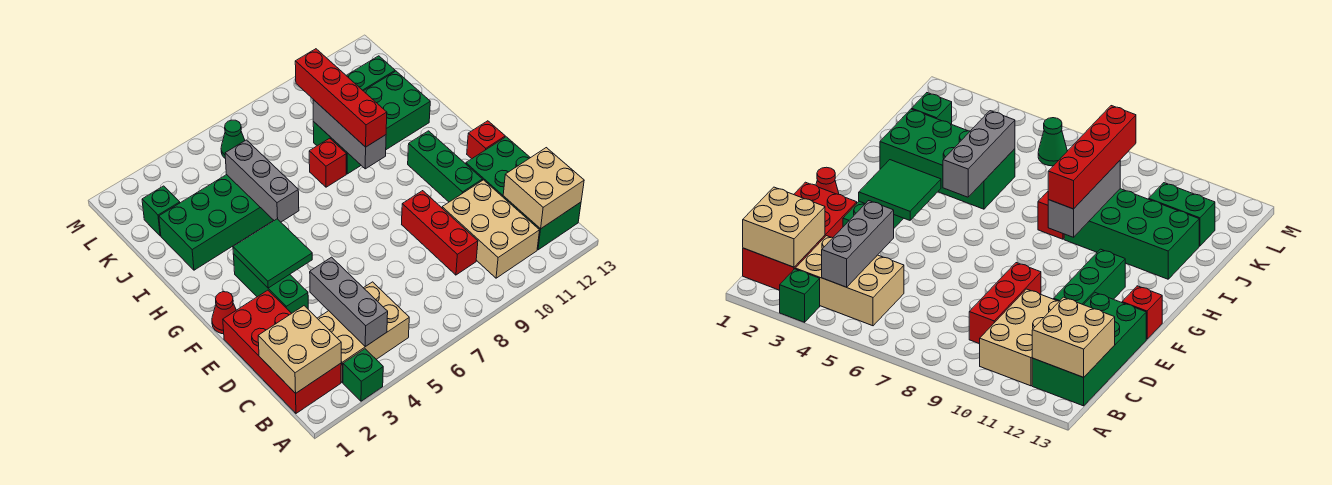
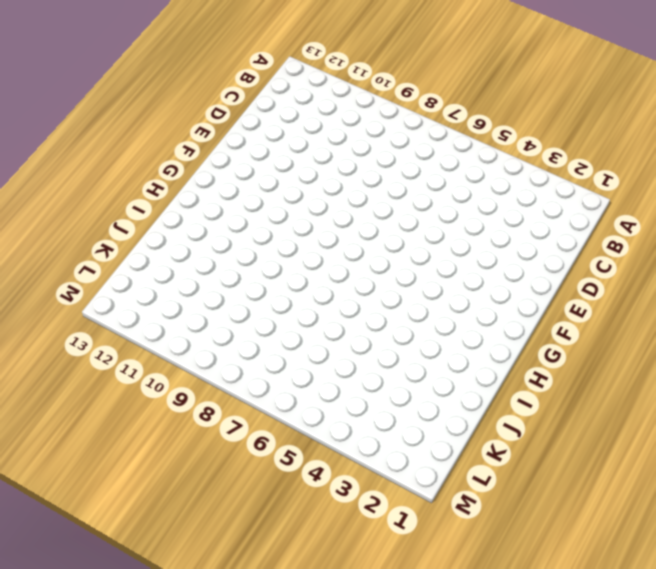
none -> green 1x1 brick [343,349,383,401]
none -> red 2x4 brick [223,290,341,413]
none -> tan 2x3 brick [317,282,409,382]

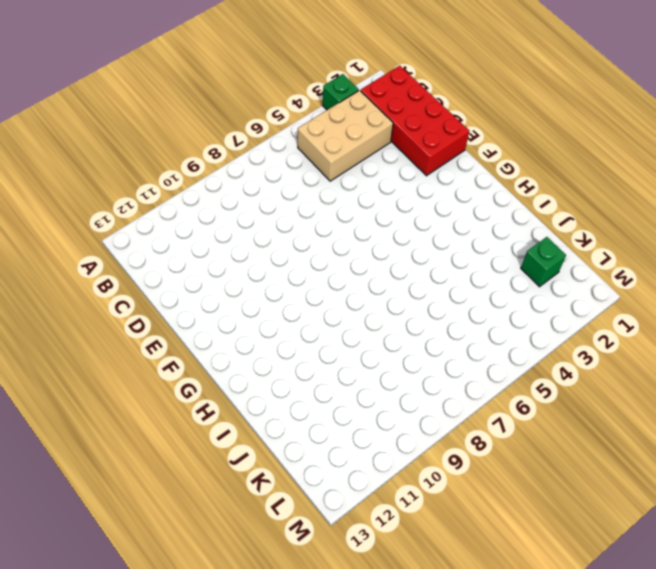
none -> tan 2x3 brick [442,180,540,278]
none -> green 2x4 brick [466,137,581,250]
none -> red 1x3 brick [402,191,478,275]

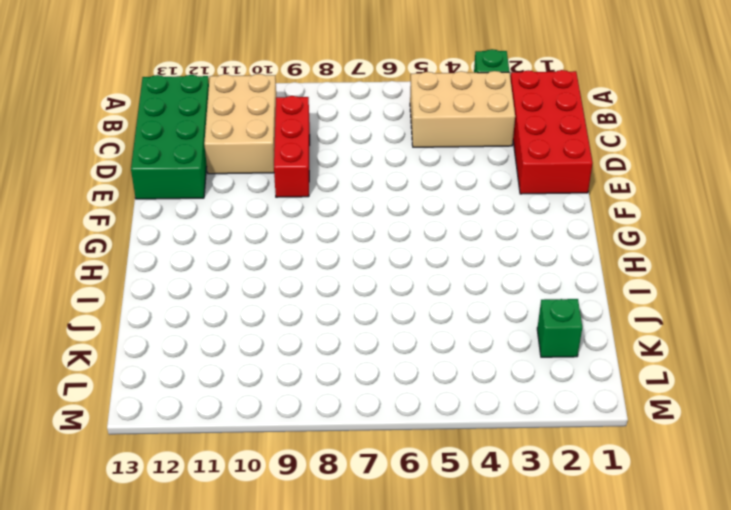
none -> green 1x3 brick [233,254,308,313]
none -> green 1x3 brick [408,131,483,202]
none -> red 1x1 cone [212,292,236,334]

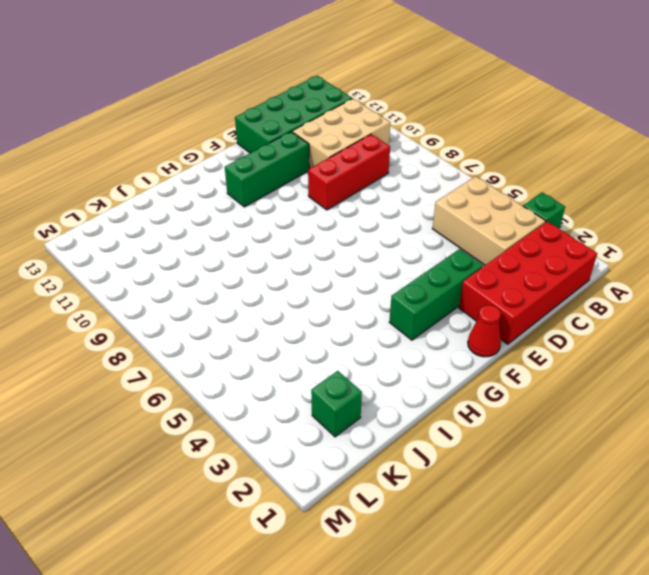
none -> red 1x1 brick [467,121,505,159]
none -> green 2x4 brick [159,175,274,270]
none -> red 1x1 brick [309,138,346,187]

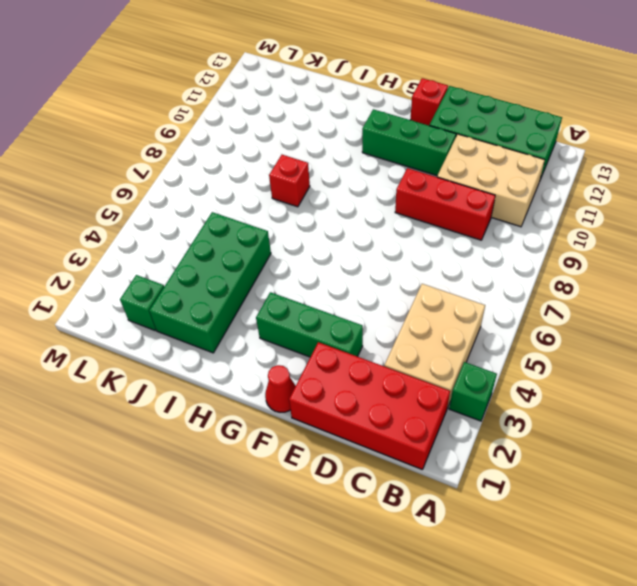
none -> green 2x4 brick [313,71,430,174]
none -> green 1x2 brick [346,56,395,91]
none -> green 1x1 cone [221,120,245,158]

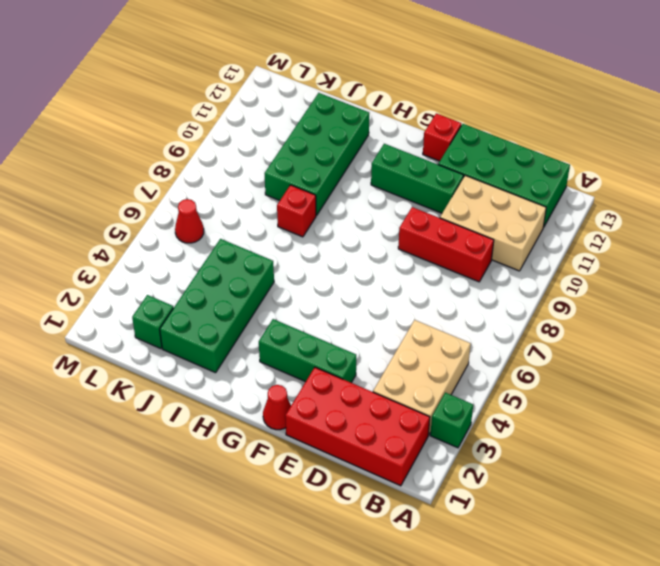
red 1x1 cone [175,199,204,243] -> green 1x1 cone [221,120,245,158]
none -> green 1x2 brick [346,56,395,91]
none -> tan 2x2 brick [258,306,341,393]
none -> grey 1x3 brick [310,257,388,347]

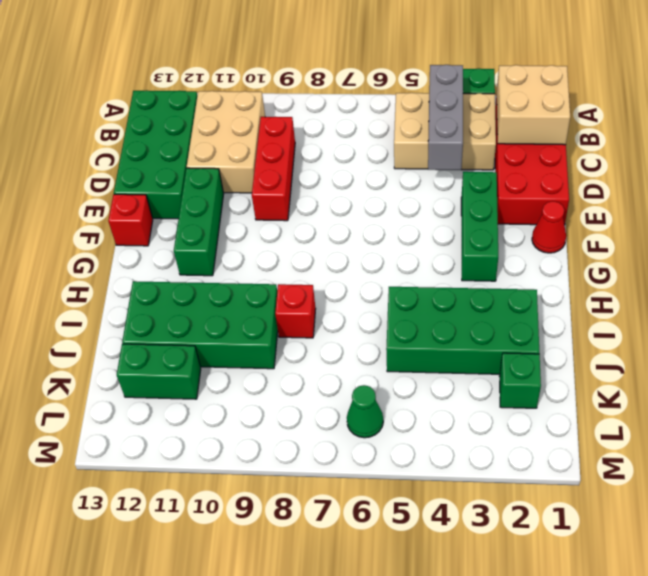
none -> tan 2x2 brick [503,148,584,229]
none -> green 2x2 tile [233,219,312,288]
none -> grey 1x3 brick [225,140,299,222]

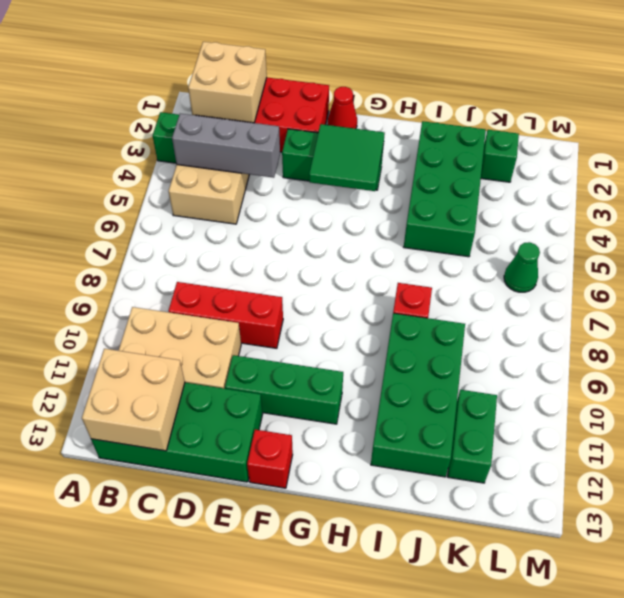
none -> grey 1x3 brick [225,140,299,222]
none -> grey 1x3 brick [313,100,386,169]
none -> red 1x4 brick [295,49,387,147]

